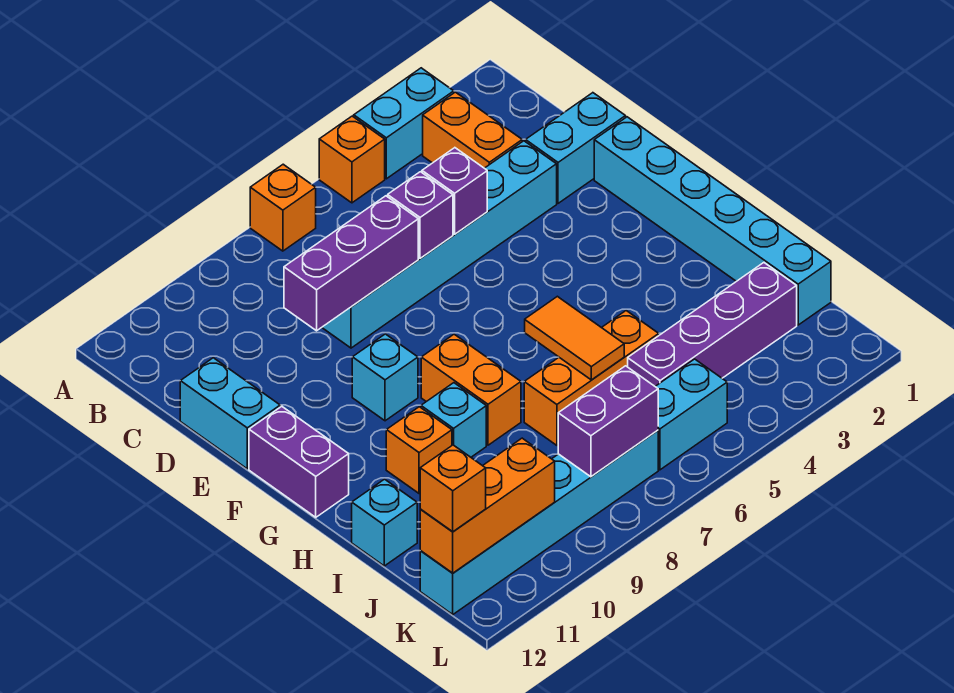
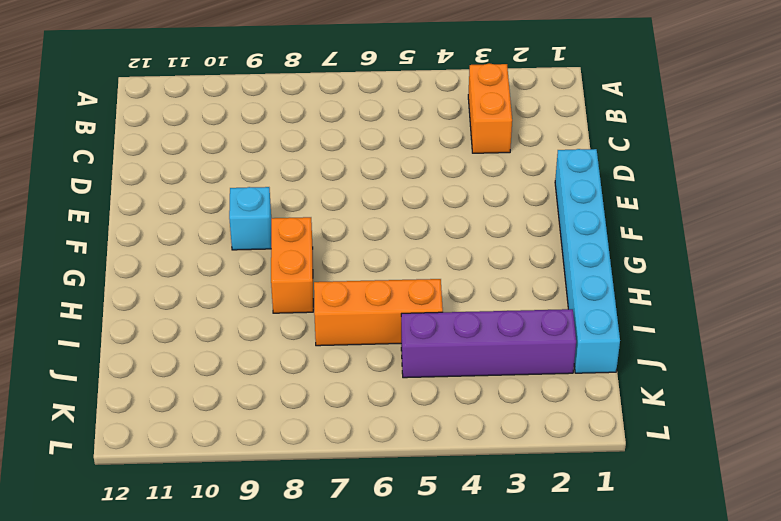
none -> cyan 1x2 brick [354,68,454,179]
none -> orange 1x1 brick [319,116,385,203]
none -> orange 1x1 brick [250,164,316,251]

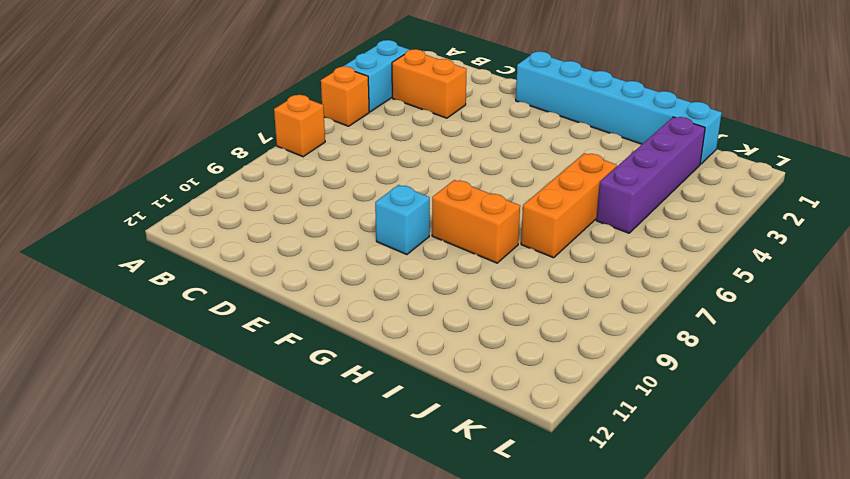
none -> cyan 1x2 brick [526,93,626,203]
none -> cyan 1x6 brick [322,141,557,348]
none -> cyan 1x2 brick [180,358,280,469]

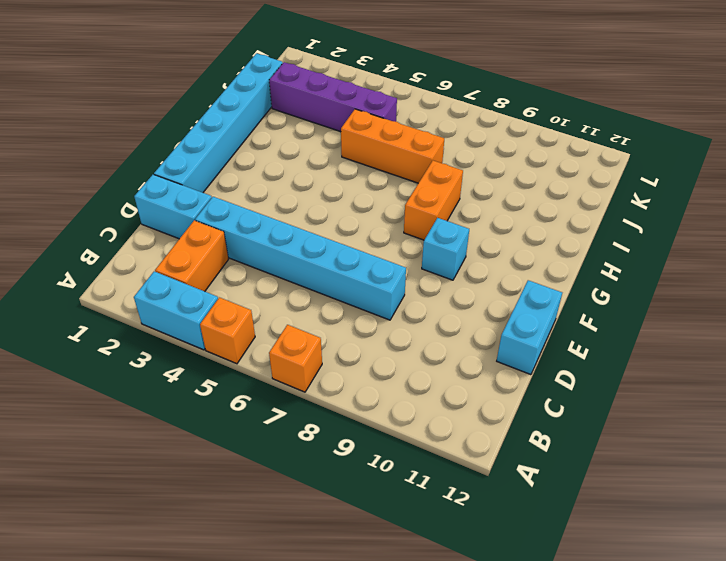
none -> purple 1x2 brick [249,406,349,517]
none -> cyan 1x1 brick [421,383,486,457]
none -> orange 1x1 brick [386,407,452,493]

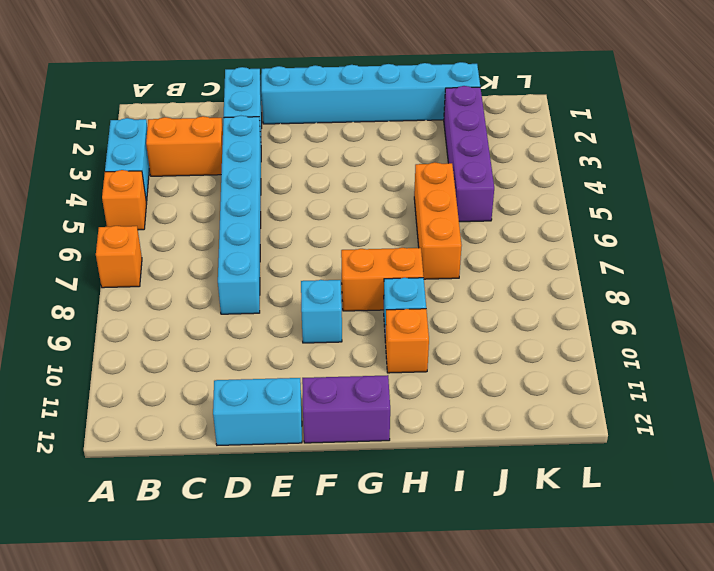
none -> cyan 1x1 brick [352,479,417,566]
none -> cyan 1x2 brick [655,359,727,470]
none -> cyan 1x6 brick [420,430,658,614]

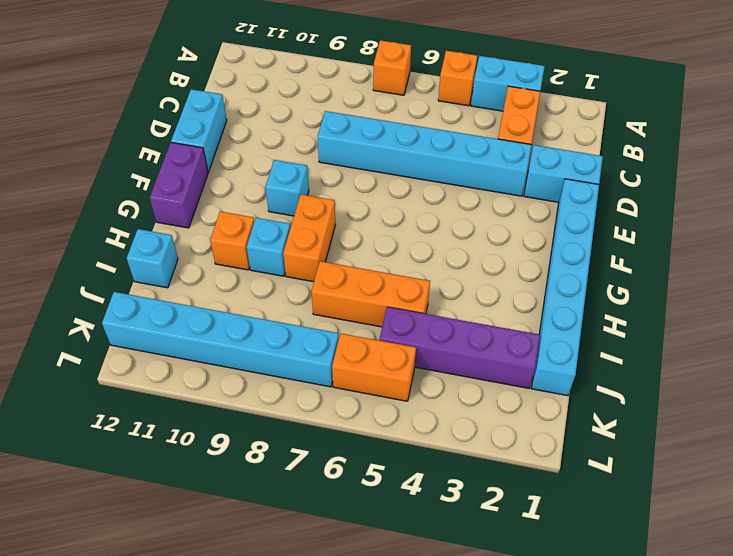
orange 1x2 brick [332,334,416,401] -> cyan 1x2 brick [655,359,727,470]
none -> purple 1x1 brick [422,148,487,234]
none -> purple 1x1 brick [388,172,453,258]
none -> purple 1x3 brick [284,196,418,331]

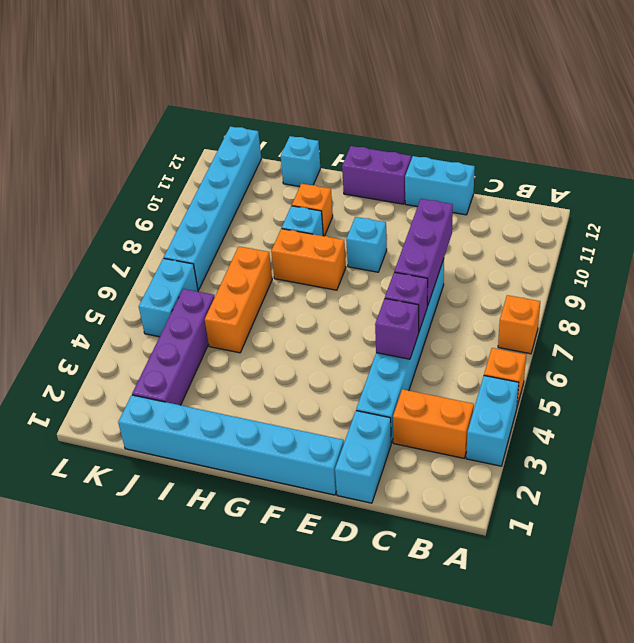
none -> orange 1x2 tile [525,296,624,380]
none -> purple 1x2 brick [558,366,658,477]
none -> orange 1x3 brick [420,438,555,573]

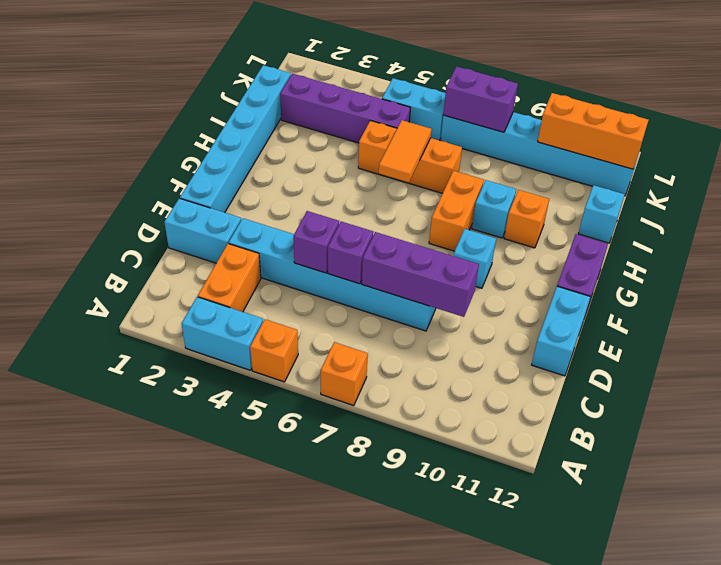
none -> orange 1x1 brick [420,445,486,532]

